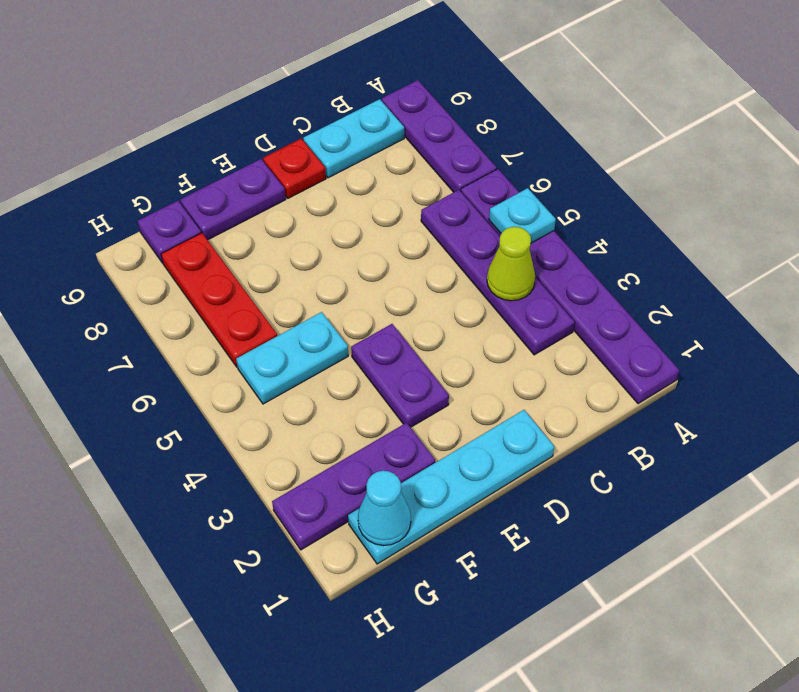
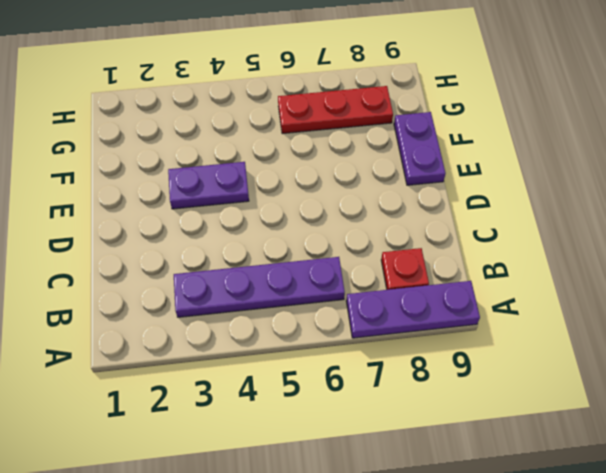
red 1x1 plate [381,248,429,290] -> red 1x1 plate moved to [263,139,326,198]
none -> purple 1x6 plate [461,169,679,404]
none -> cyan 1x2 plate [303,99,404,178]
none -> cyan 1x4 plate [348,410,554,564]

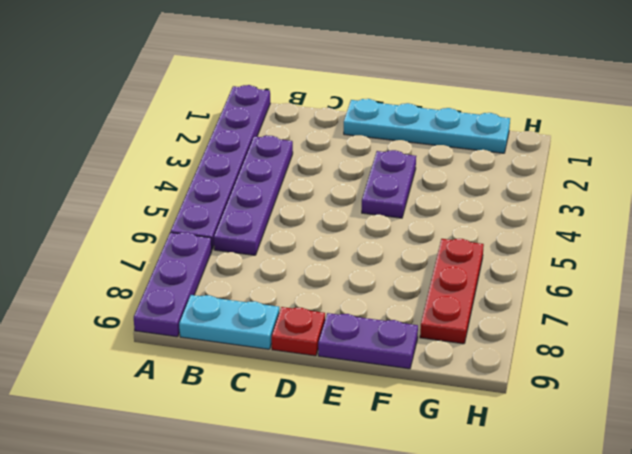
none -> purple 1x3 plate [272,423,435,550]
none -> cyan 1x2 plate [236,312,348,404]
none -> purple 1x1 plate [138,201,201,263]

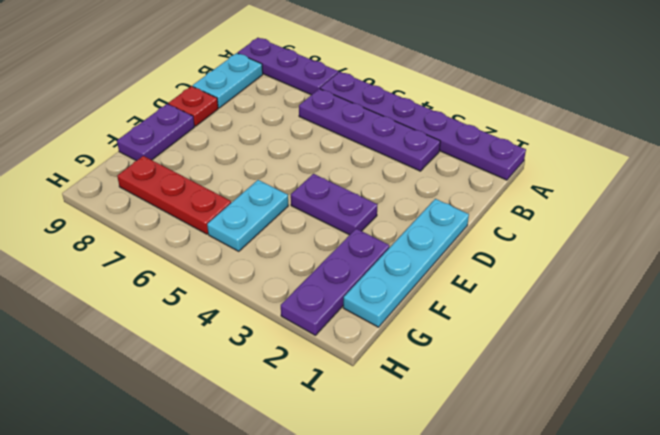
none -> purple 1x1 plate [138,201,201,263]
none -> cyan 1x1 plate [489,188,556,243]
none -> lime 1x1 cone [487,227,535,301]

